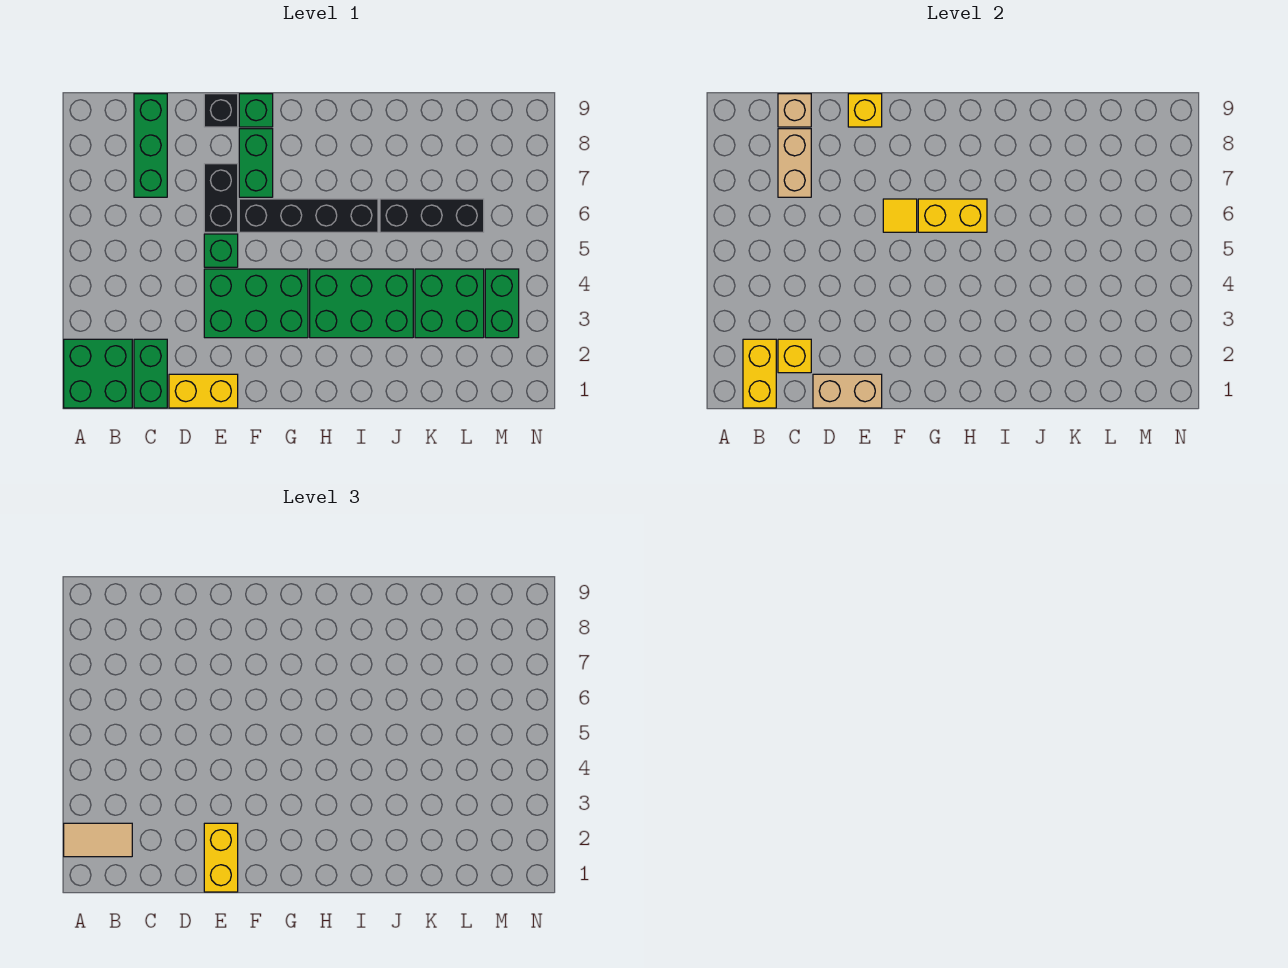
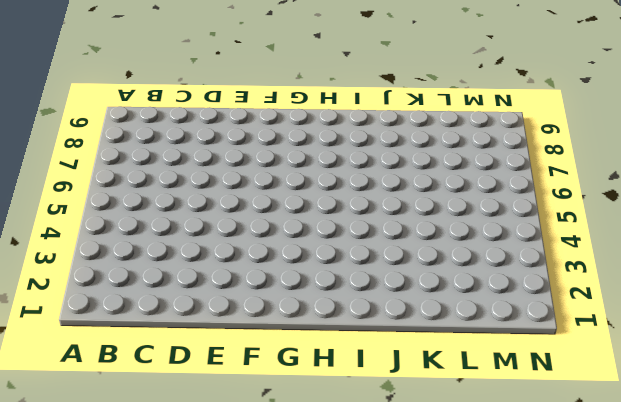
none -> green 2x2 brick [64,339,132,408]
none -> green 1x2 brick [134,339,167,408]
none -> green 1x3 brick [134,94,167,197]

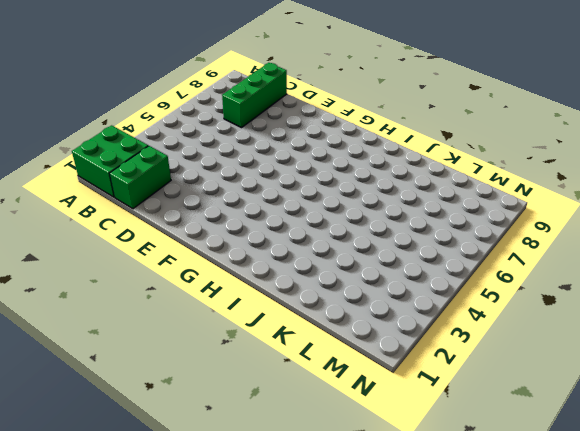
none -> yellow 1x2 brick [169,374,238,408]
none -> green 2x3 brick [204,269,308,338]
none -> green 1x1 brick [204,234,238,267]

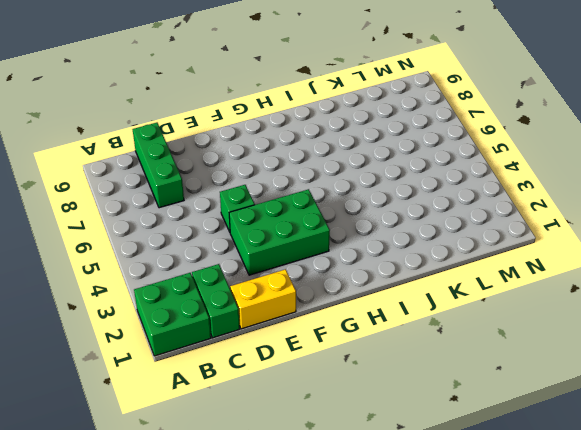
none -> black 1x2 brick [204,164,238,232]
none -> black 1x1 brick [204,94,238,127]
none -> black 1x4 brick [239,199,378,232]

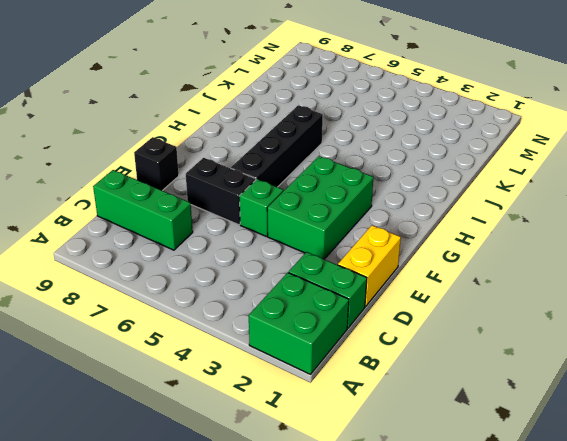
none -> green 1x2 brick [239,129,273,197]
none -> green 1x1 brick [239,94,273,127]
none -> green 2x3 brick [310,269,413,338]

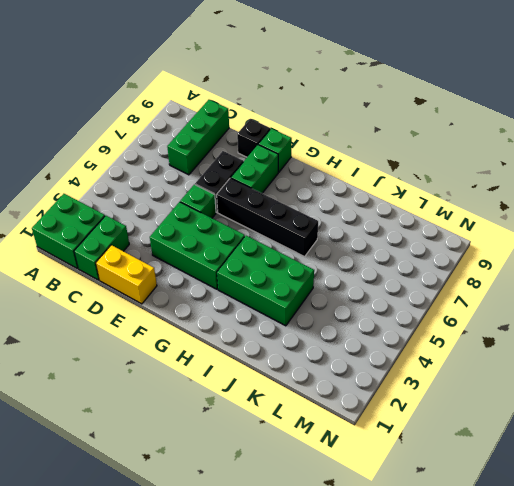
none -> black 1x3 brick [380,199,484,232]
none -> green 2x2 brick [415,269,484,338]
none -> green 1x2 brick [485,269,519,338]

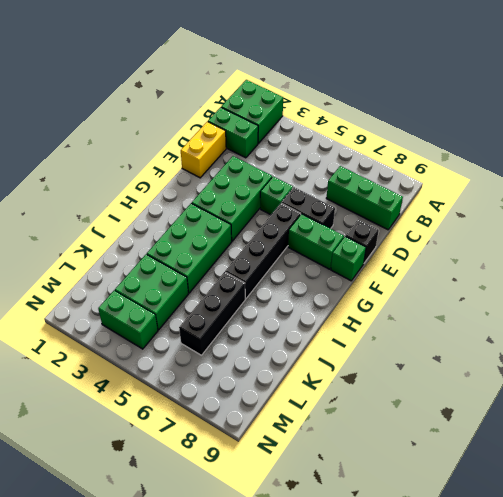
none -> yellow 1x2 brick [743,339,776,408]
none -> yellow 1x1 brick [778,339,811,373]
none -> tan 1x2 brick [778,129,811,197]

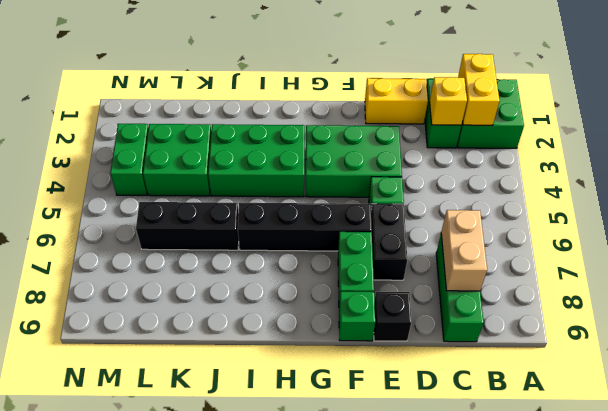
none -> tan 1x1 brick [778,94,811,127]
none -> tan 1x2 brick [813,374,882,408]
none -> yellow 1x1 brick [848,94,882,127]

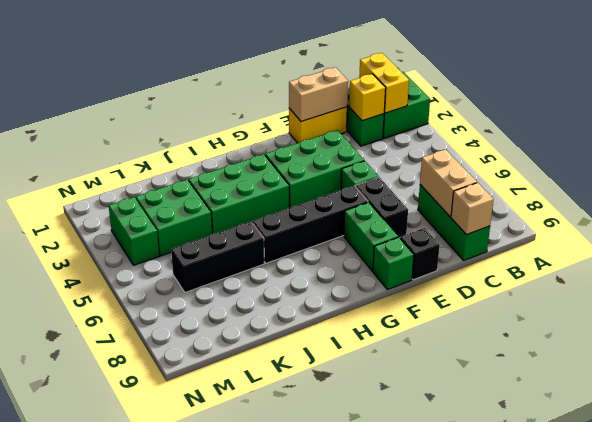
none -> yellow 1x1 brick [848,94,882,127]
none -> yellow 1x1 tile [883,199,917,232]
none -> yellow 1x2 brick [918,199,987,232]

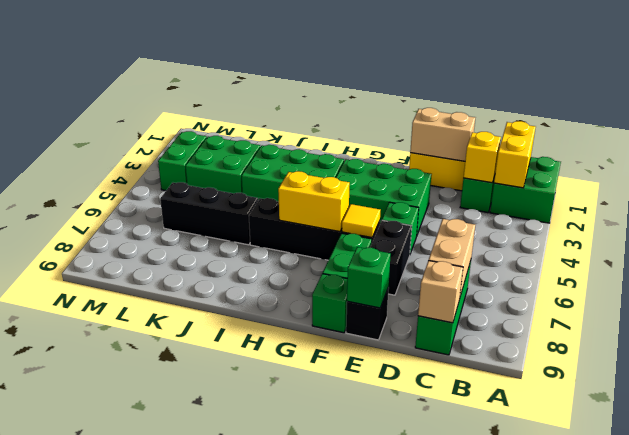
green 1x1 brick [347,247,391,308] -> yellow 1x1 brick [848,94,882,127]
none -> tan 1x2 tile [64,823,132,857]
none -> yellow 1x2 brick [204,823,238,892]

